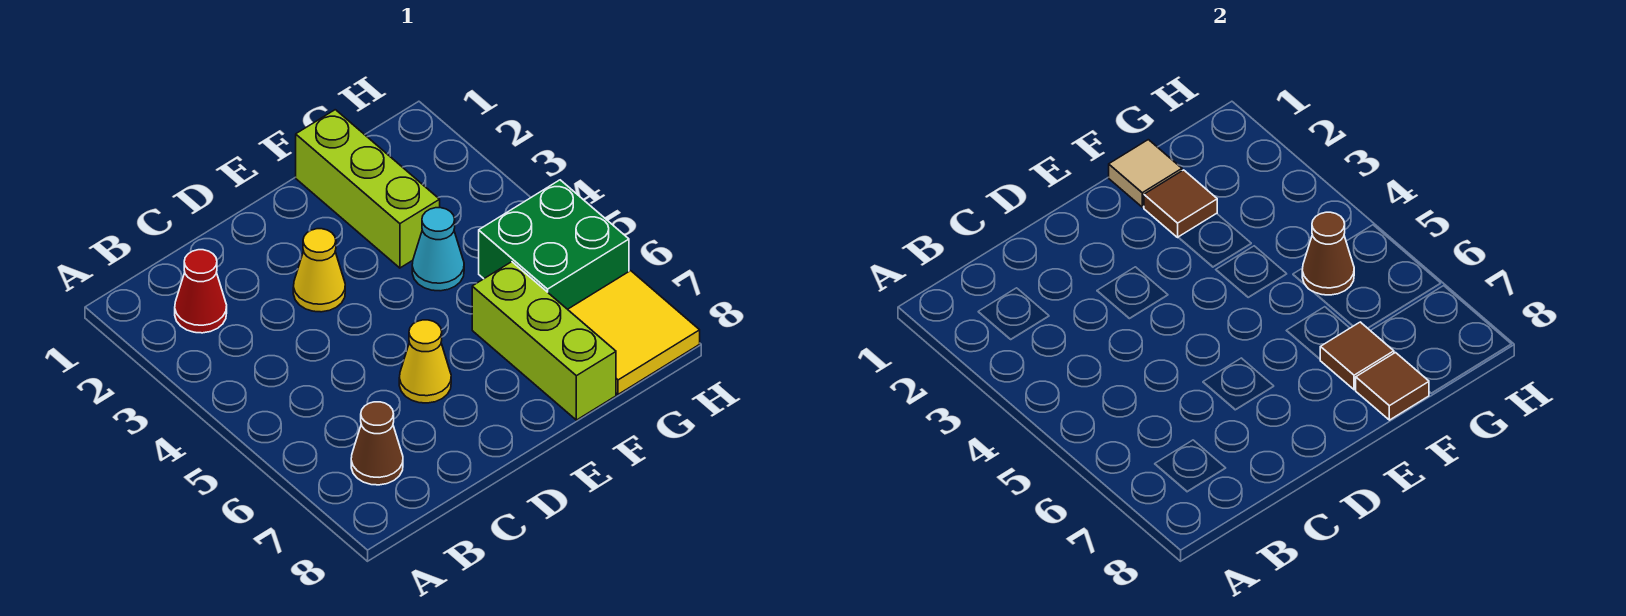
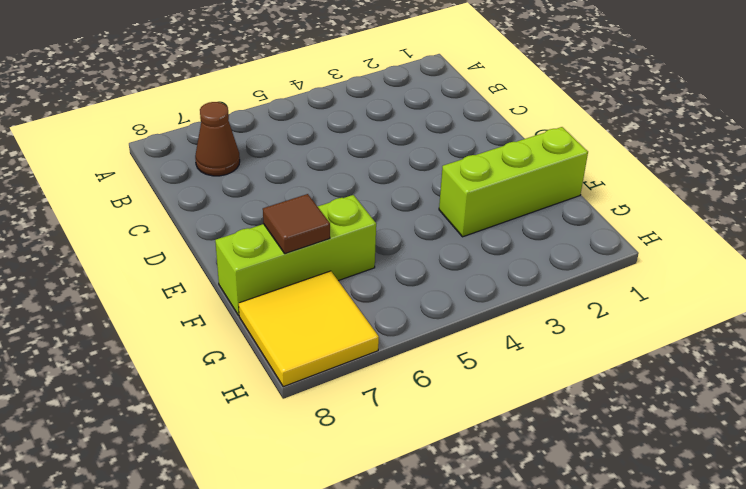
none -> red 1x1 cone [175,250,227,333]
none -> yellow 1x1 cone [293,229,345,312]
none -> yellow 1x1 cone [399,320,451,403]

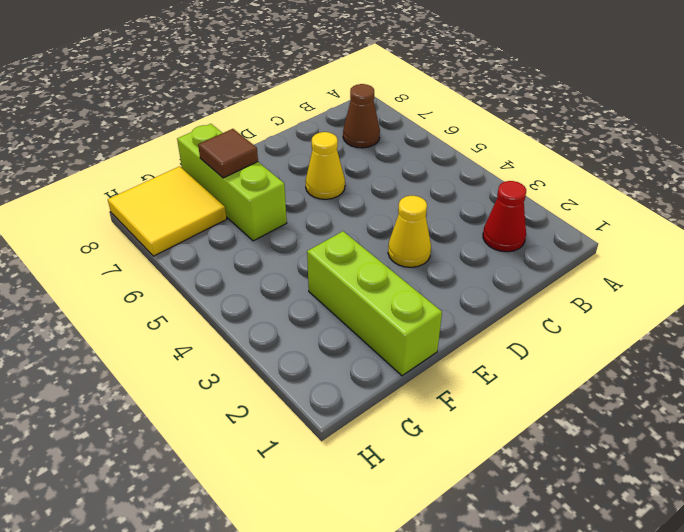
none -> cyan 1x1 cone [412,208,464,291]
none -> green 2x2 brick [479,180,629,309]
none -> tan 1x1 tile [1109,140,1182,207]

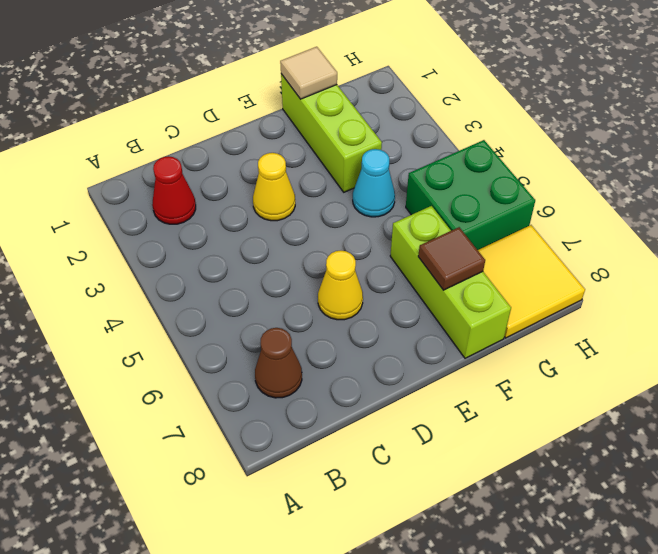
none -> brown 1x1 tile [1144,170,1217,237]
none -> brown 1x1 tile [1356,353,1429,420]
none -> brown 1x1 cone [1302,212,1354,295]

